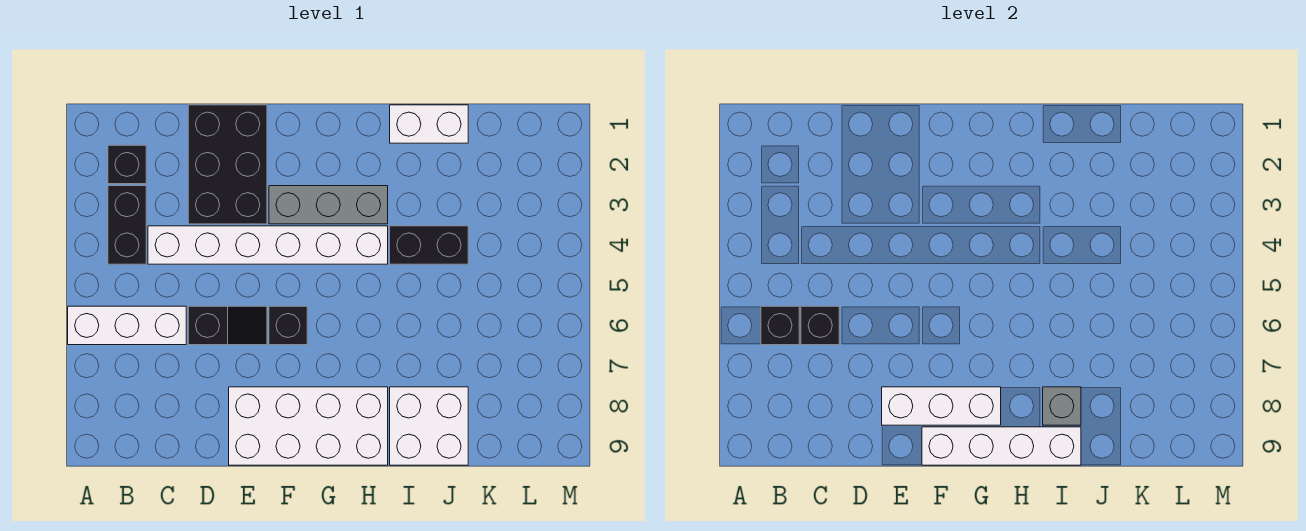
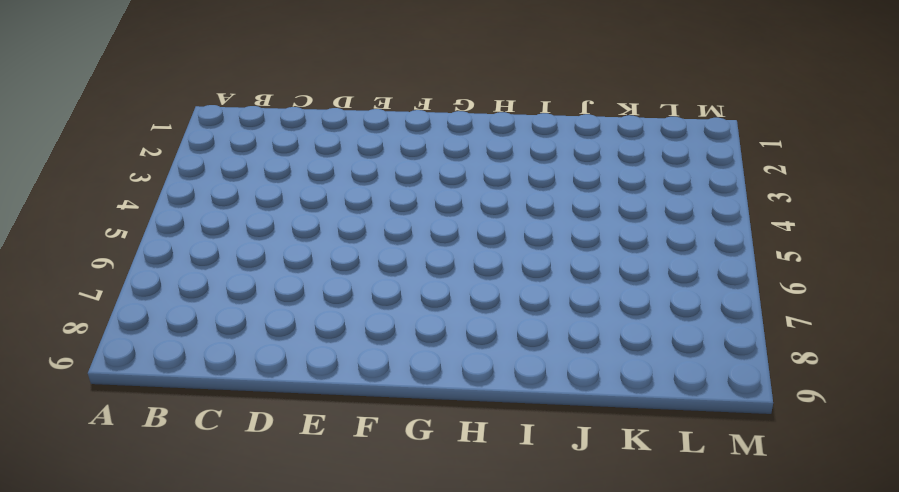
none -> white 1x3 brick [68,306,186,345]
none -> black 1x1 brick [108,145,146,184]
none -> black 1x2 brick [108,186,146,264]

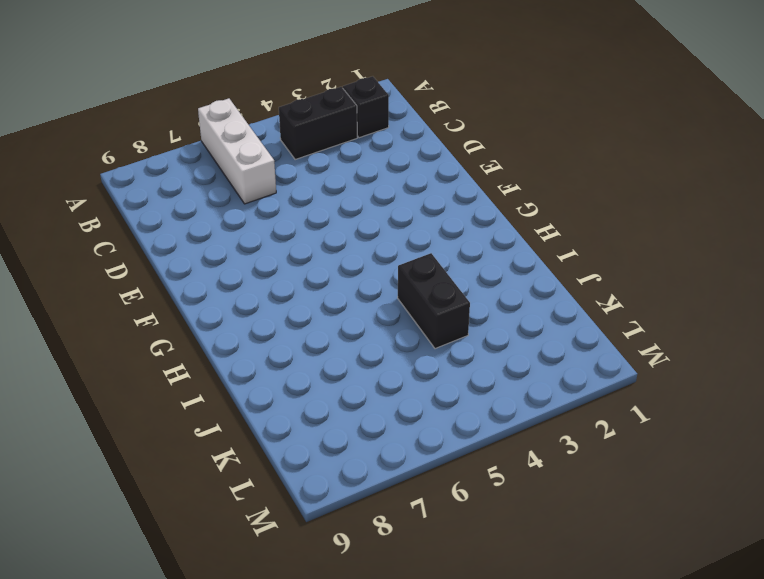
none -> white 1x6 brick [148,226,388,264]
none -> black 2x3 brick [188,105,267,224]
none -> black 1x2 slope [188,306,267,345]

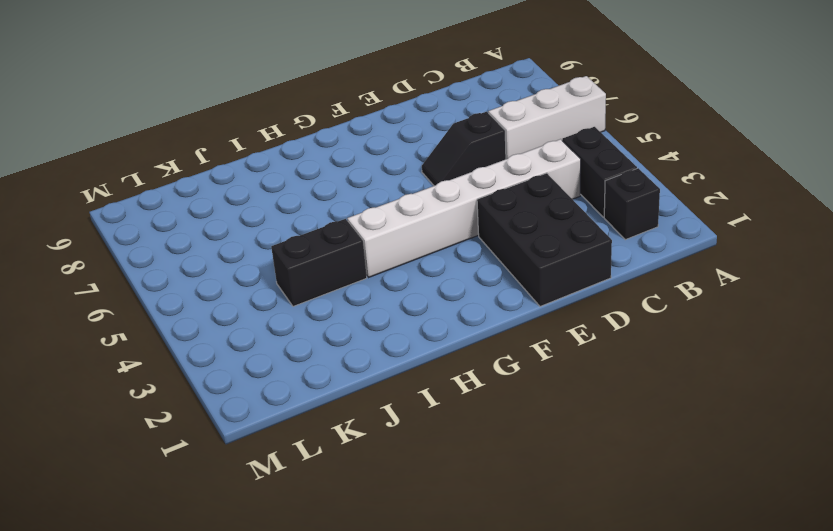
none -> white 2x4 brick [229,387,388,465]
none -> grey 1x3 brick [269,186,388,224]
none -> black 1x1 brick [269,306,307,345]

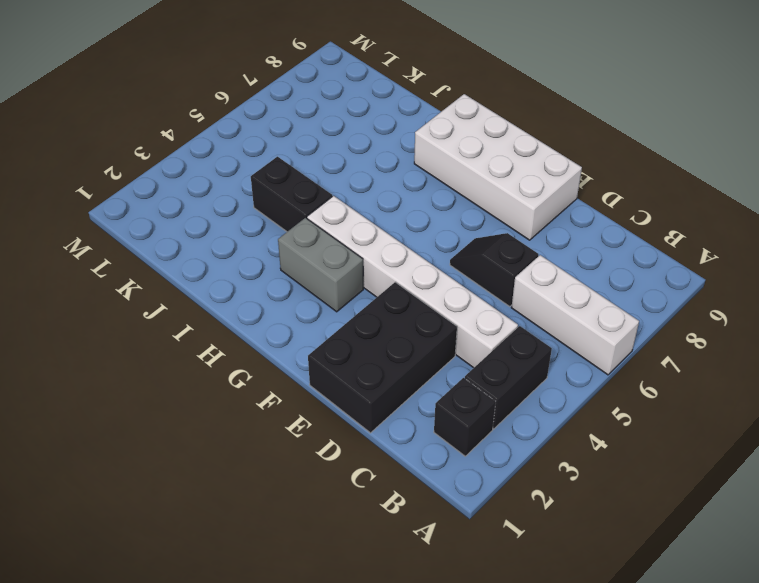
grey 1x2 brick [278,218,363,312] -> grey 1x3 brick [269,186,388,224]
none -> black 1x1 brick [269,306,307,345]
none -> white 1x2 brick [390,105,468,143]
none -> white 2x2 brick [390,387,468,465]

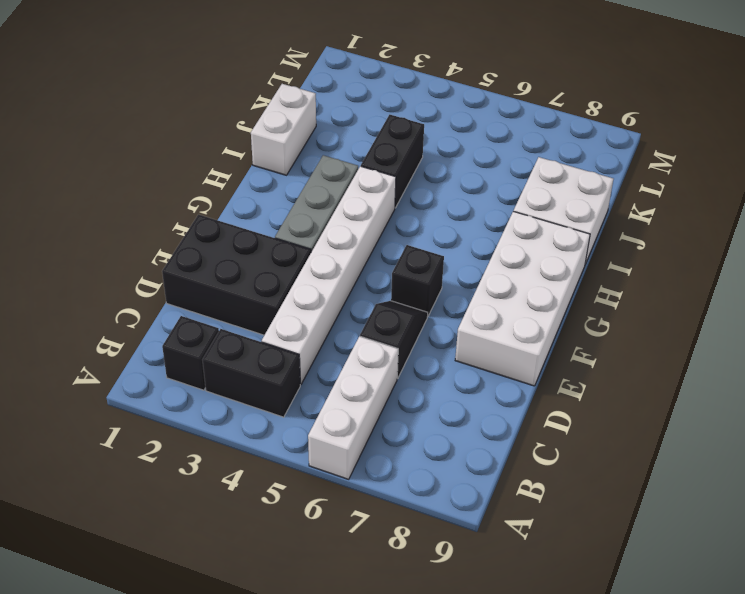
none -> black 1x1 brick [761,306,799,345]
none -> black 1x1 brick [801,306,839,345]
none -> white 1x3 brick [882,387,1001,425]

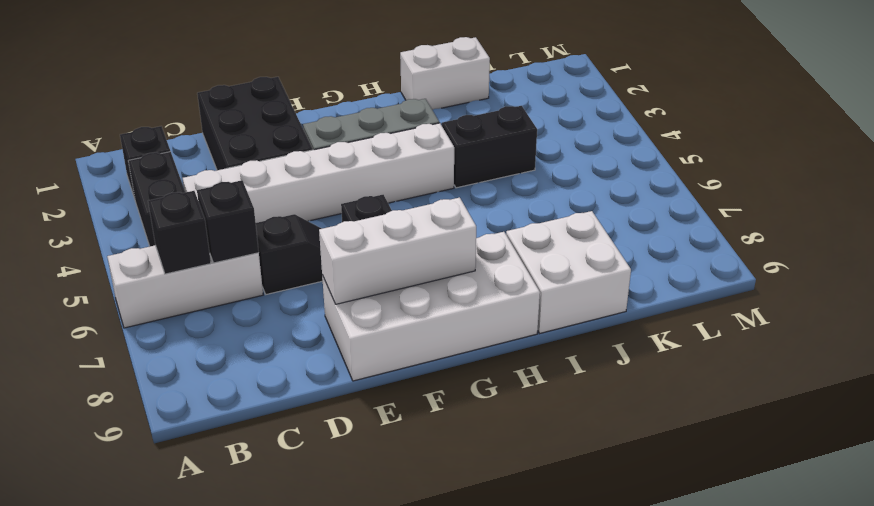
none -> white 1x4 brick [922,427,1081,465]
none -> grey 1x1 brick [1043,387,1081,425]

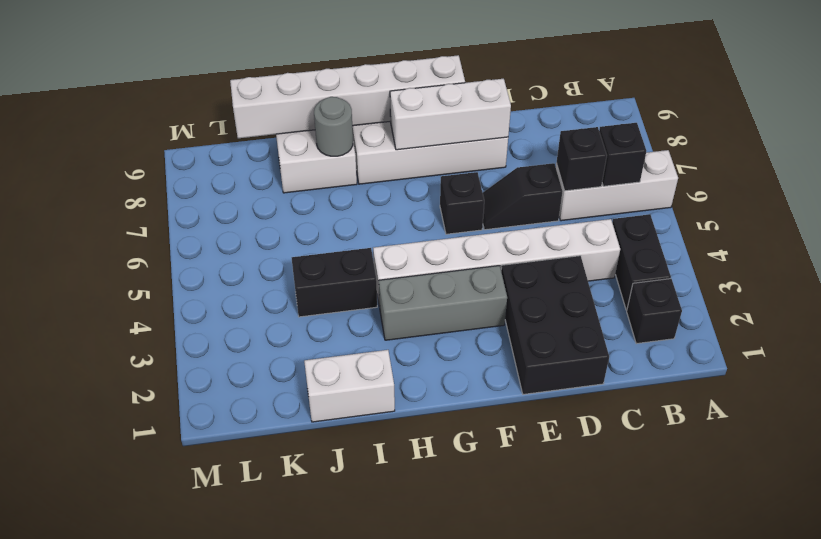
white 1x6 brick [230,55,465,138] -> white 1x4 brick [922,427,1081,465]
grey 1x1 round brick [314,97,353,156] -> grey 1x1 brick [1043,387,1081,425]

